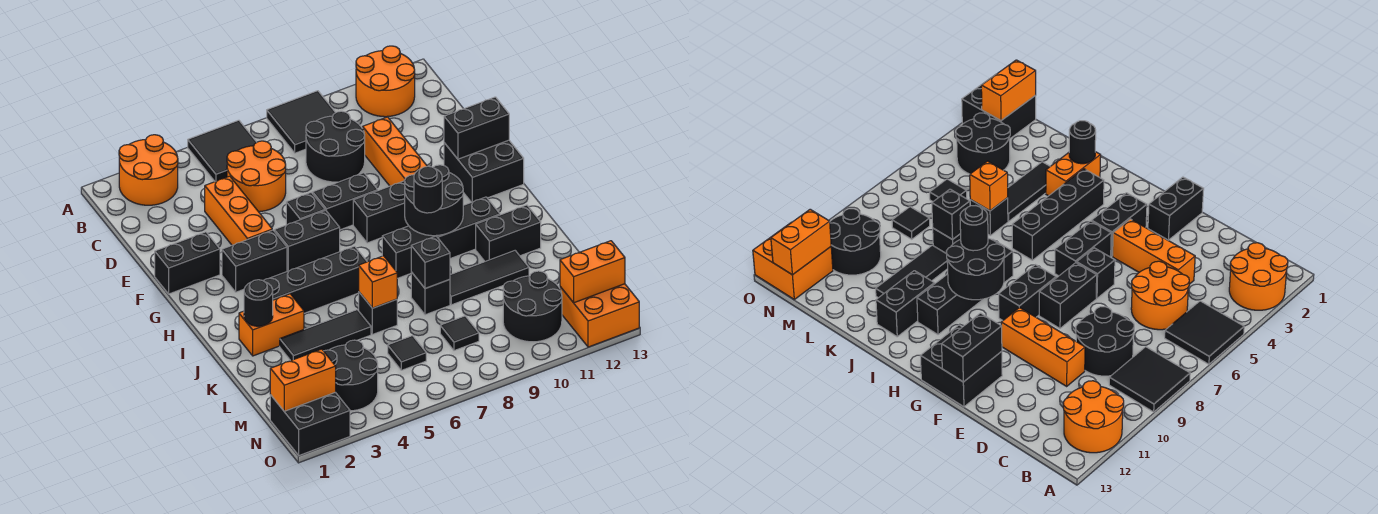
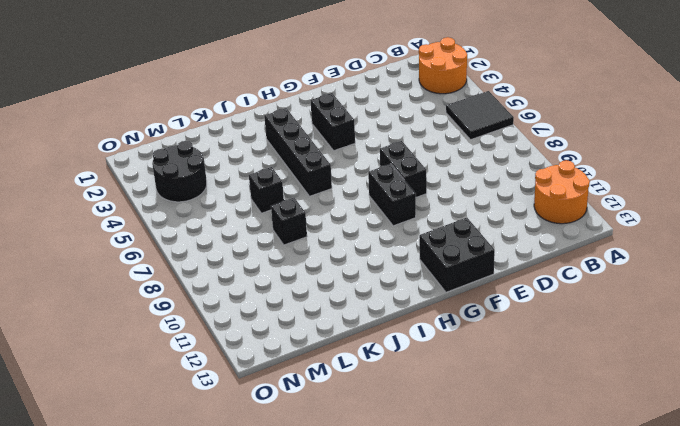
none -> black 2x2 tile [267,91,336,153]
none -> orange 2x2 round brick [227,141,286,212]
none -> black 2x2 round brick [306,111,365,182]
none -> orange 1x3 brick [205,176,272,245]

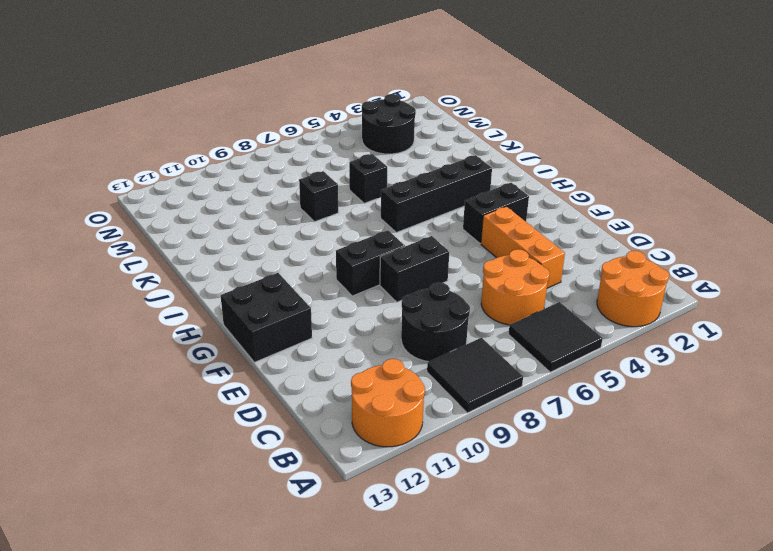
none -> orange 1x3 brick [363,117,427,186]
none -> black 1x2 brick [155,232,220,294]
none -> black 1x1 brick [286,193,325,225]
none -> black 1x2 brick [274,210,340,271]

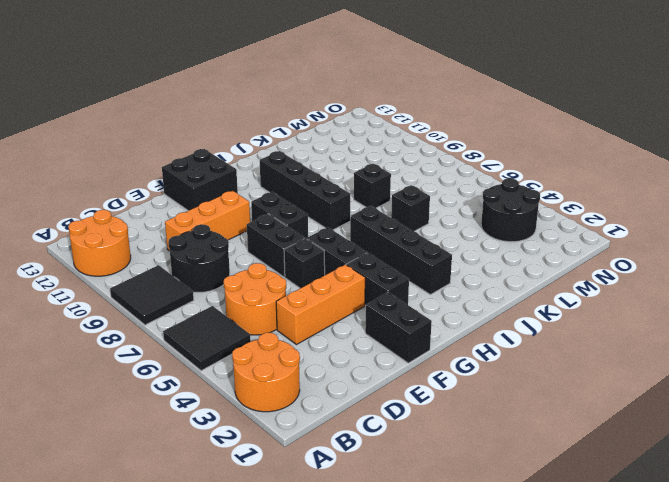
none -> orange 1x2 brick [239,294,304,356]
none -> black 1x2 brick [476,205,541,261]
none -> black 1x3 tile [280,310,371,361]
none -> black 1x3 tile [450,251,529,305]

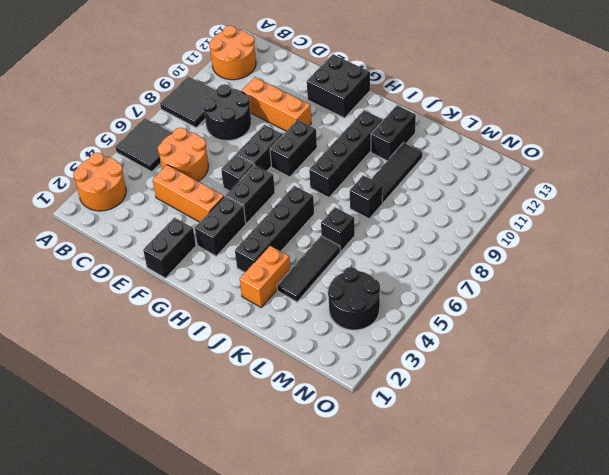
none -> black 1x1 tile [388,336,426,370]
none -> black 1x1 tile [440,316,479,351]
none -> black 2x2 round brick [503,271,562,342]
none -> black 2x2 brick [270,392,350,455]

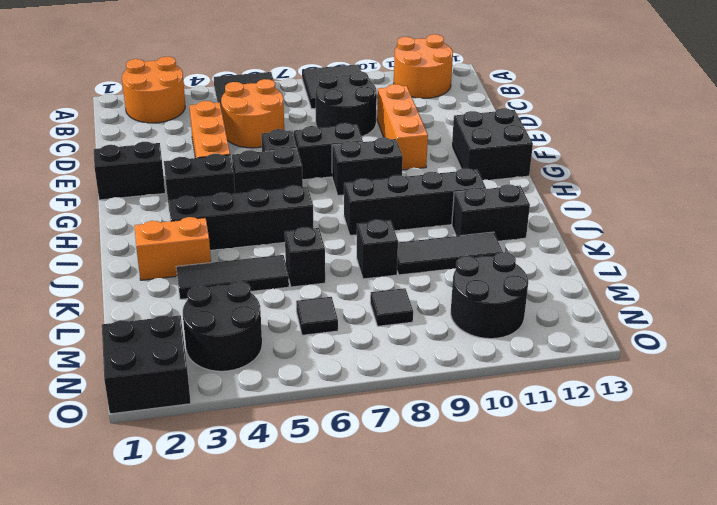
none -> orange 2x2 brick [560,284,639,347]
none -> black 1x2 brick [444,97,509,159]
none -> black 2x2 round brick [405,165,463,236]
none -> black 1x1 round brick [244,280,273,326]

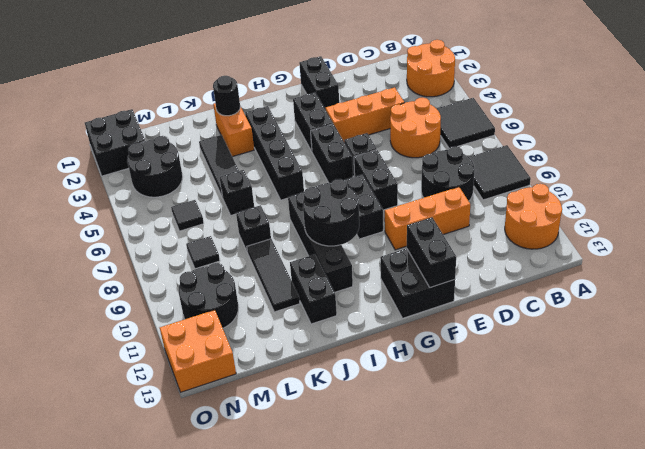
none -> orange 1x1 brick [359,256,397,308]
none -> black 1x1 brick [411,236,450,288]
none -> orange 1x2 brick [270,349,336,411]
none -> orange 1x2 brick [560,241,625,303]

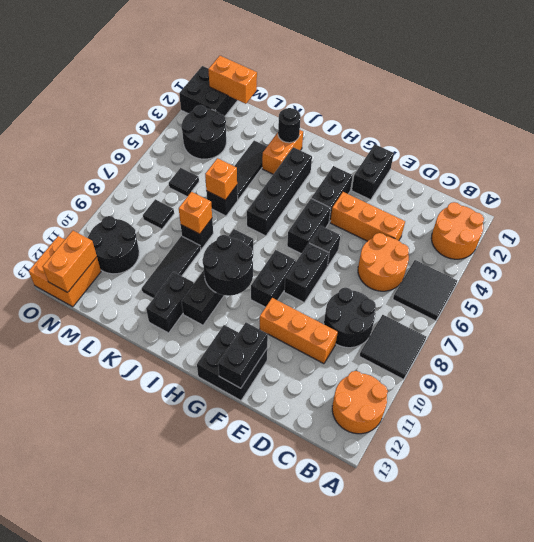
orange 1x1 brick [179,192,212,234] -> black 1x1 brick [411,236,450,288]
orange 1x2 brick [208,56,257,104] -> orange 1x2 brick turned to [270,349,336,411]
none -> black 1x1 round brick [414,166,442,213]

